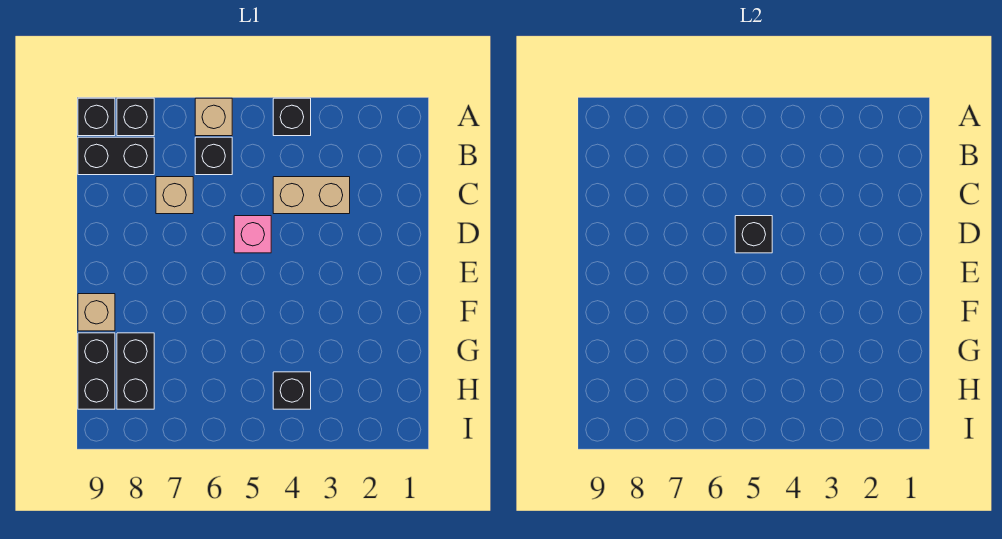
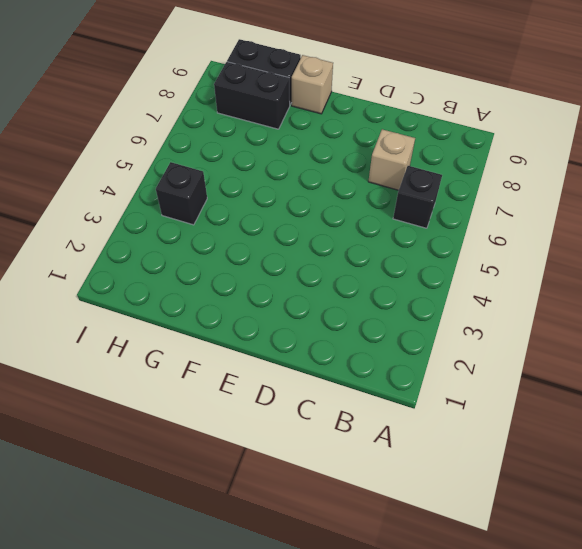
none -> black 1x1 brick [273,98,311,136]
none -> tan 1x1 brick [195,98,232,136]
none -> black 1x1 brick [117,98,154,136]

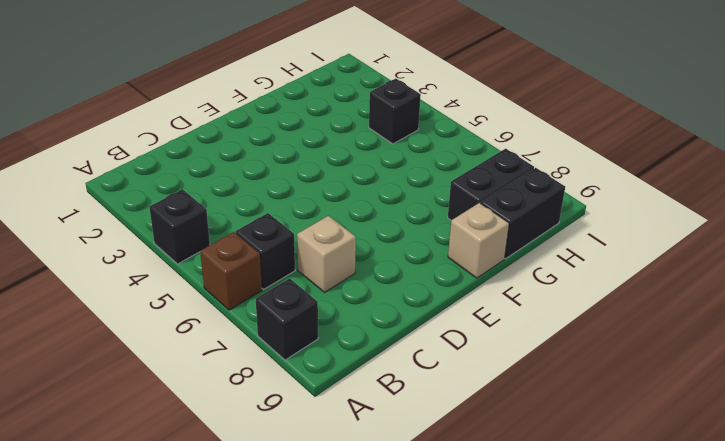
brown 1x1 brick [200,232,262,310] -> tan 1x1 brick [195,98,232,136]
none -> black 1x1 brick [78,98,115,136]
none -> black 1x2 brick [78,137,154,175]
none -> tan 1x2 brick [273,177,350,214]

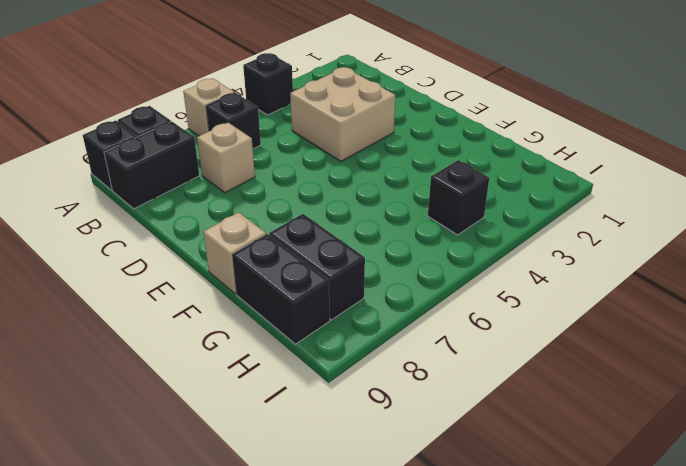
tan 2x2 brick [290,67,395,161] -> tan 1x2 brick [273,177,350,214]
none -> pink 1x1 brick [234,216,271,253]
none -> black 1x1 brick [735,216,772,253]

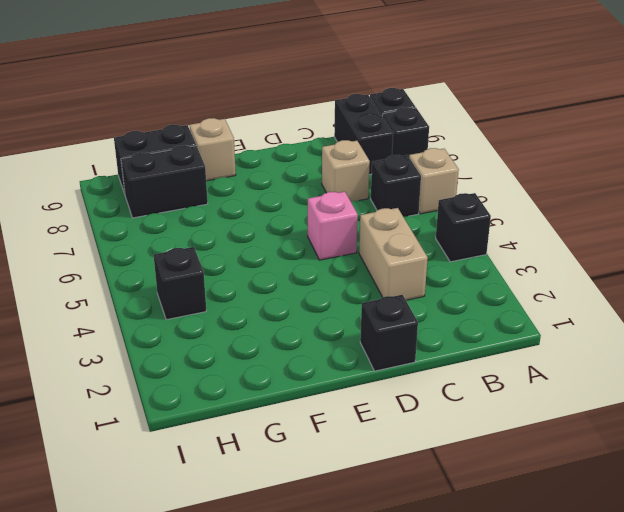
black 1x1 brick [360,295,418,371] -> black 1x1 brick moved to [735,216,772,253]

